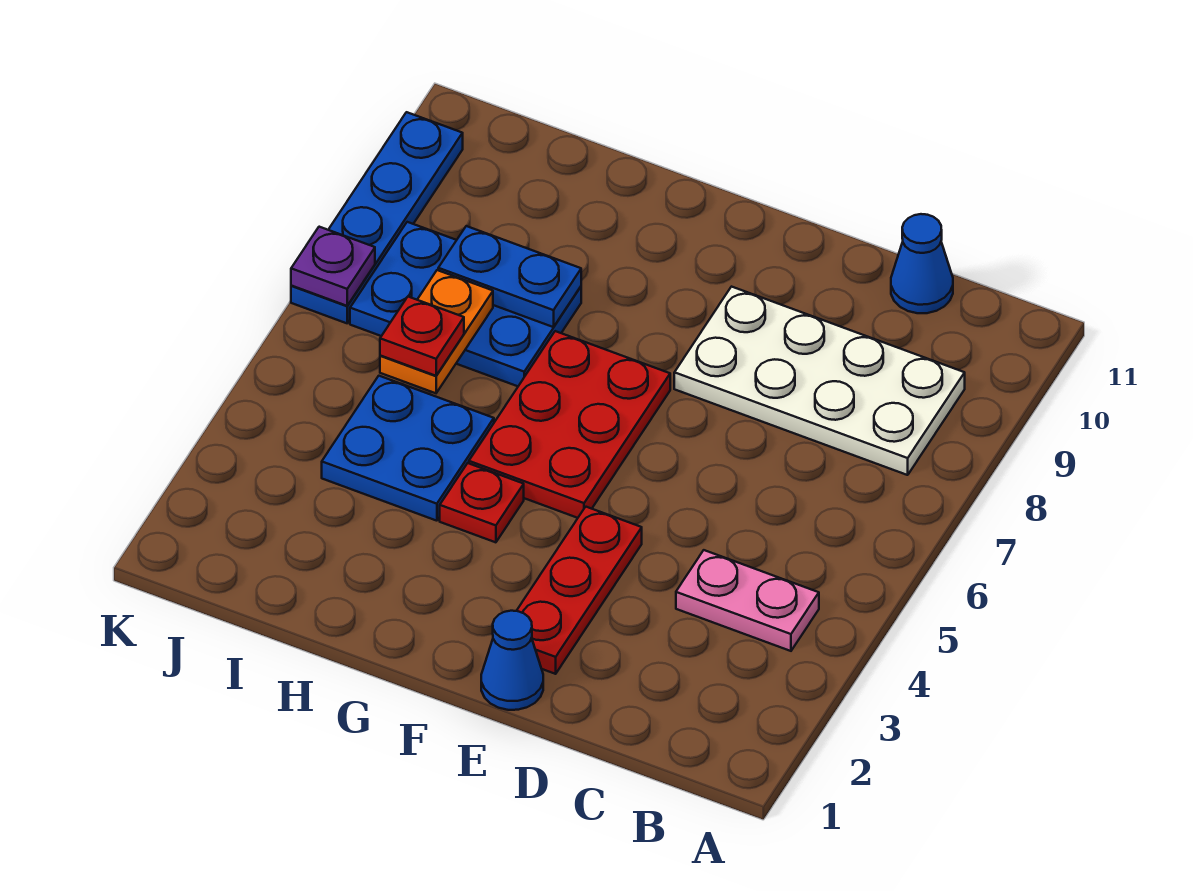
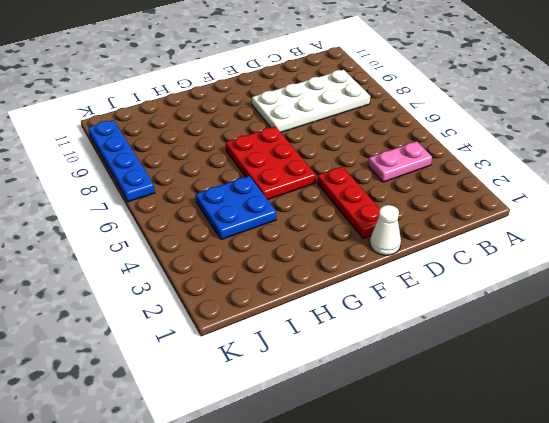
white 1x1 cone [370,205,401,255] -> blue 1x1 cone [481,611,543,710]
none -> blue 1x1 cone [891,214,953,313]
none -> red 1x1 plate [440,463,524,542]
none -> blue 2x3 plate [350,222,581,386]

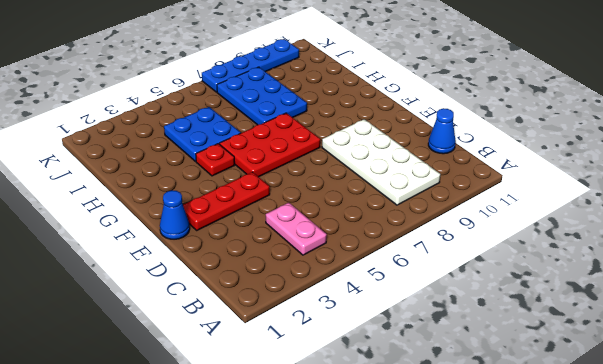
none -> blue 1x2 plate [438,226,581,327]
none -> orange 1x2 plate [380,270,493,393]
none -> purple 1x1 plate [291,227,375,306]

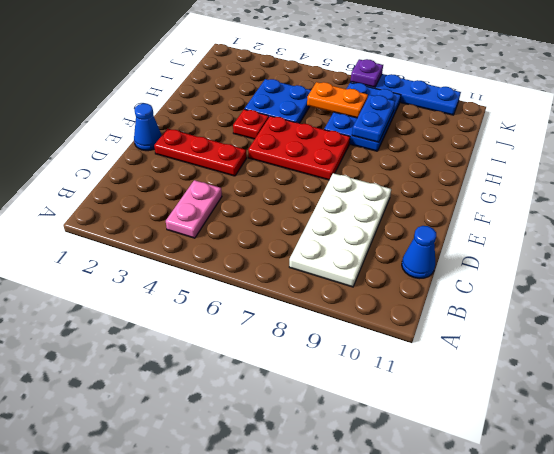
none -> red 1x1 plate [380,297,464,376]

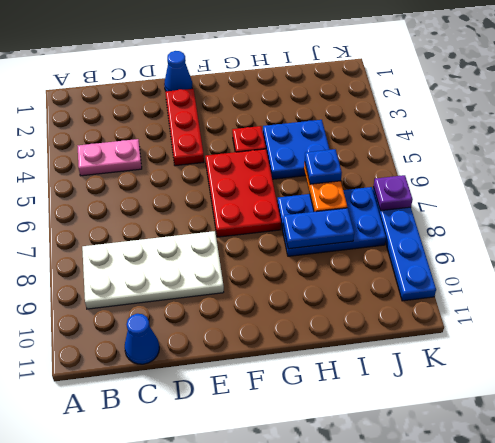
blue 1x1 plate [305,149,342,184] -> red 1x1 plate [380,297,464,376]

